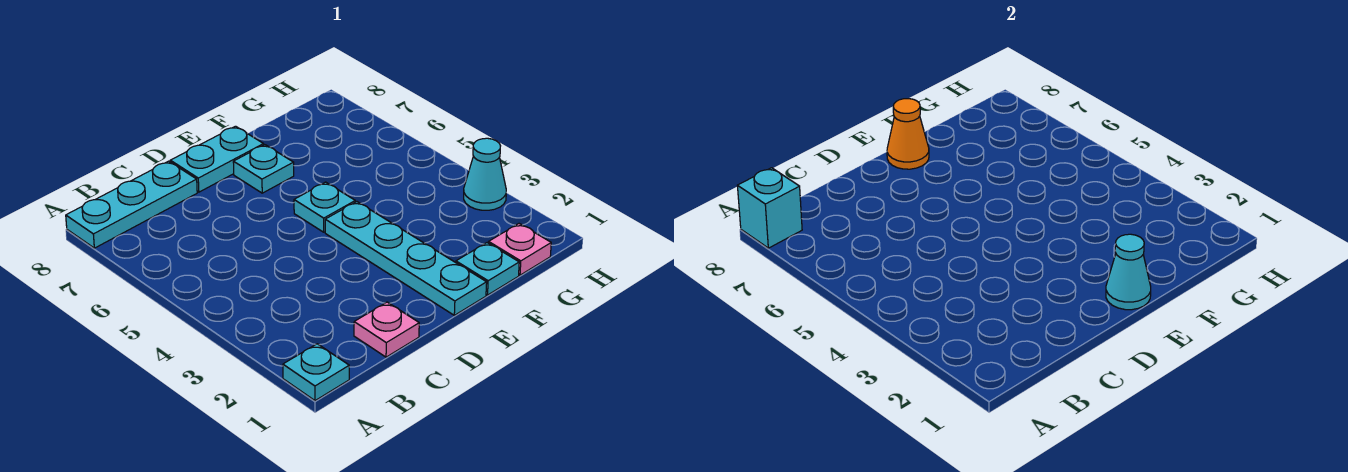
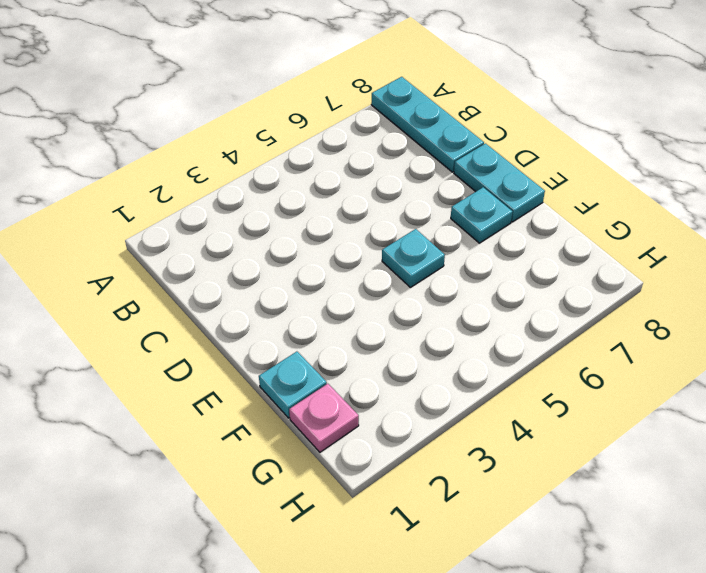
none -> cyan 1x1 plate [283,344,349,401]
none -> pink 1x1 plate [354,302,419,357]
none -> cyan 1x4 plate [325,202,487,315]

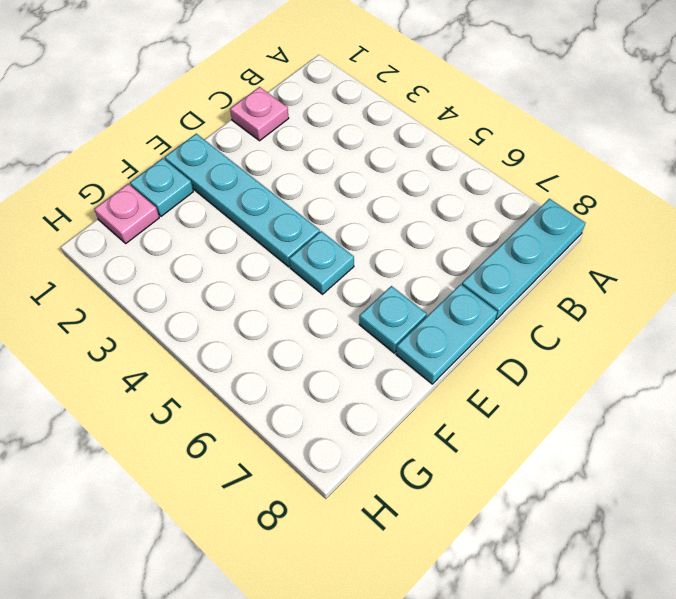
none -> cyan 1x1 plate [283,344,349,401]
none -> cyan 1x1 cone [464,138,506,210]
none -> cyan 1x1 brick [737,168,802,248]

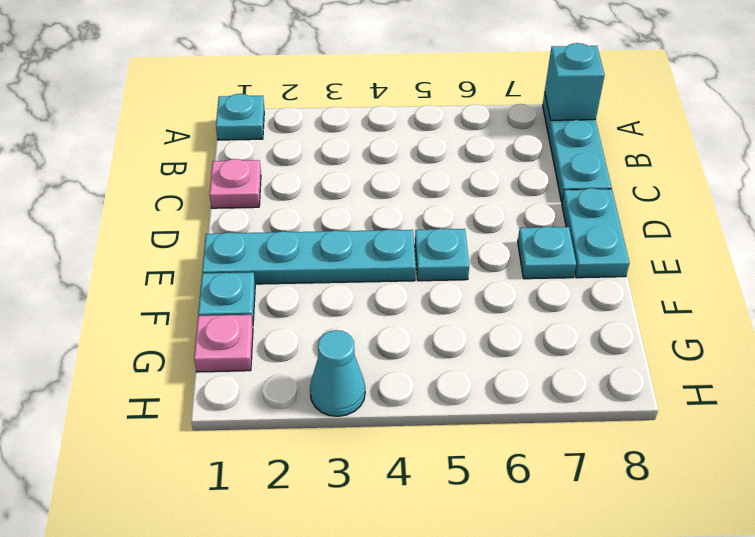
none -> cyan 1x1 cone [1106,234,1151,310]
none -> orange 1x1 cone [887,99,929,169]

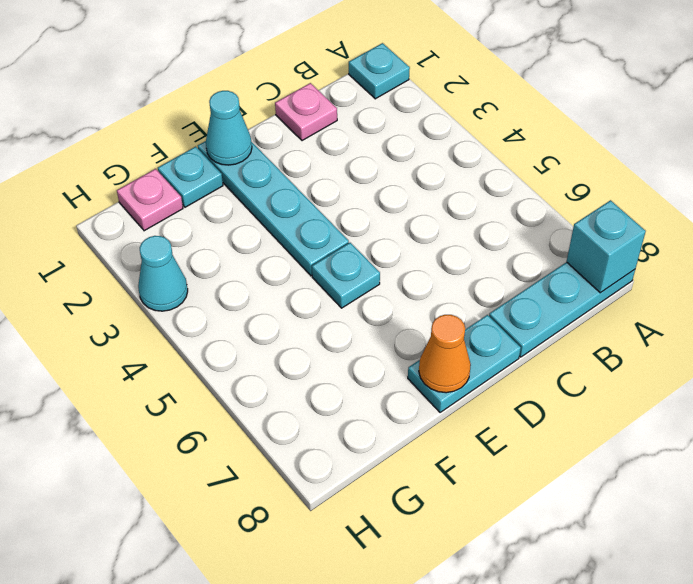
none -> cyan 1x1 plate [233,145,294,193]

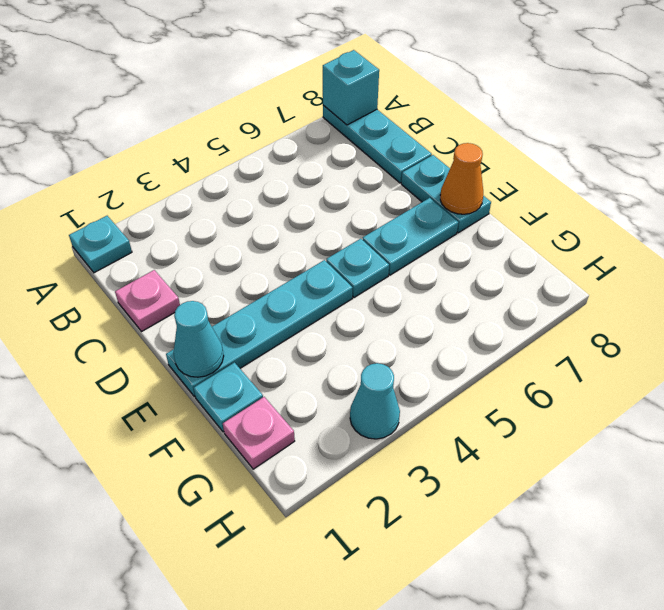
cyan 1x2 plate [363,198,458,275] -> cyan 1x1 plate [233,145,294,193]

